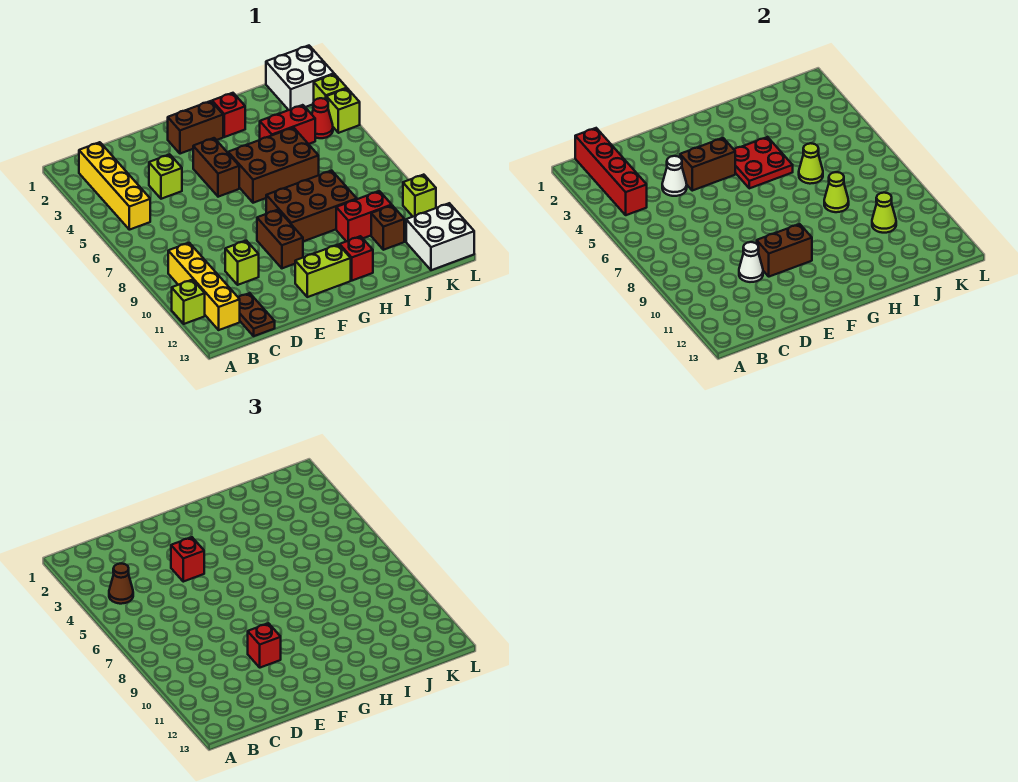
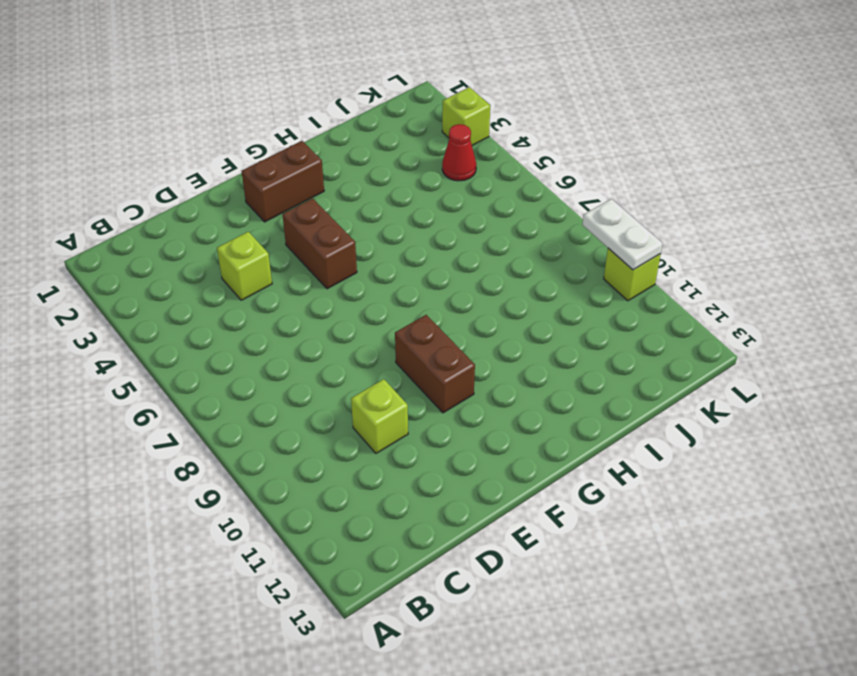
white 1x2 plate [582,199,663,270] -> none
none -> lime 1x1 brick [172,280,205,324]
none -> yellow 1x4 brick [79,142,150,230]
none -> yellow 1x4 brick [168,243,240,330]
none -> brown 1x2 plate [238,293,275,336]

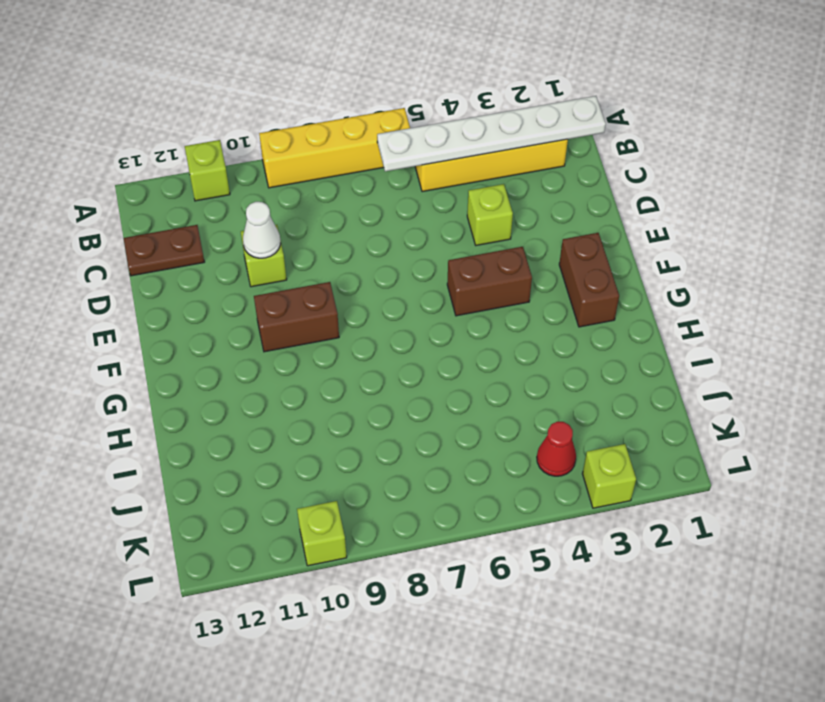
yellow 1x4 brick [259,108,410,188] -> yellow 1x4 brick moved to [168,243,240,330]
white 1x6 plate [377,96,606,171] -> red 1x4 brick [575,128,647,215]
none -> lime 1x2 brick [295,245,351,297]
none -> brown 2x3 brick [228,128,319,203]
none -> brown 2x3 brick [266,171,357,241]
none -> red 1x1 brick [212,93,245,137]

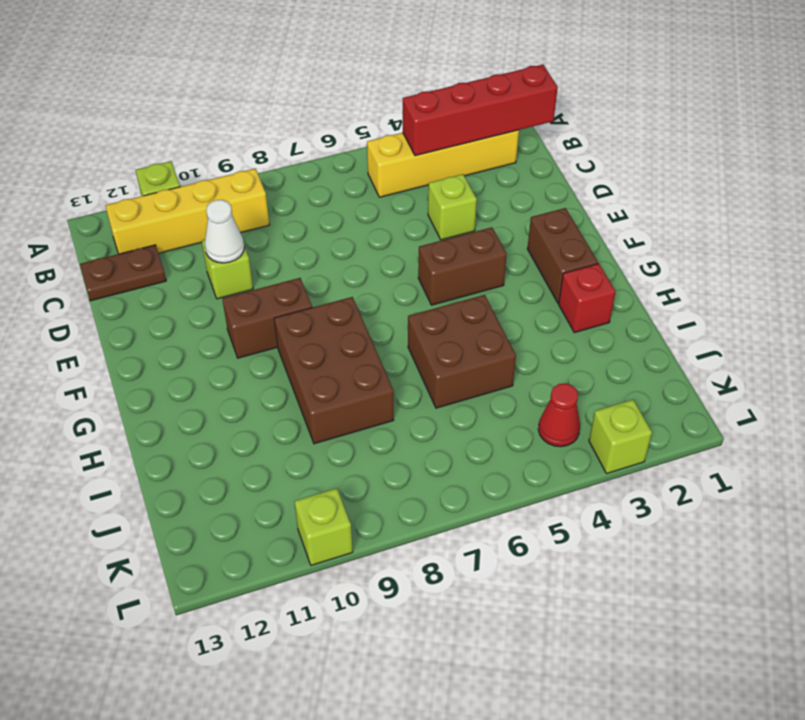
brown 2x2 brick [408,295,516,408] -> brown 2x3 brick [228,128,319,203]
none -> lime 1x2 brick [295,245,351,297]
none -> red 1x1 brick [340,236,373,281]
none -> red 1x2 brick [260,105,315,144]
none -> red 1x2 brick [336,191,392,241]

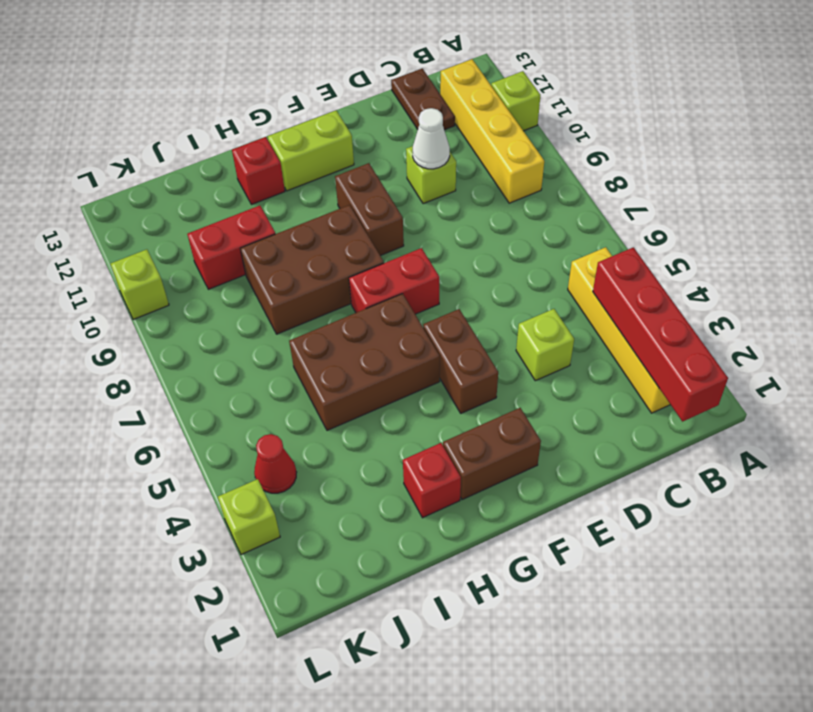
red 1x2 brick [349,248,439,314] -> red 1x2 brick moved to [260,105,315,144]
none -> brown 1x1 brick [371,205,404,250]
none -> white 2x2 brick [266,46,334,110]
none -> white 2x2 brick [406,203,474,270]
none -> lime 1x1 brick [326,88,360,133]

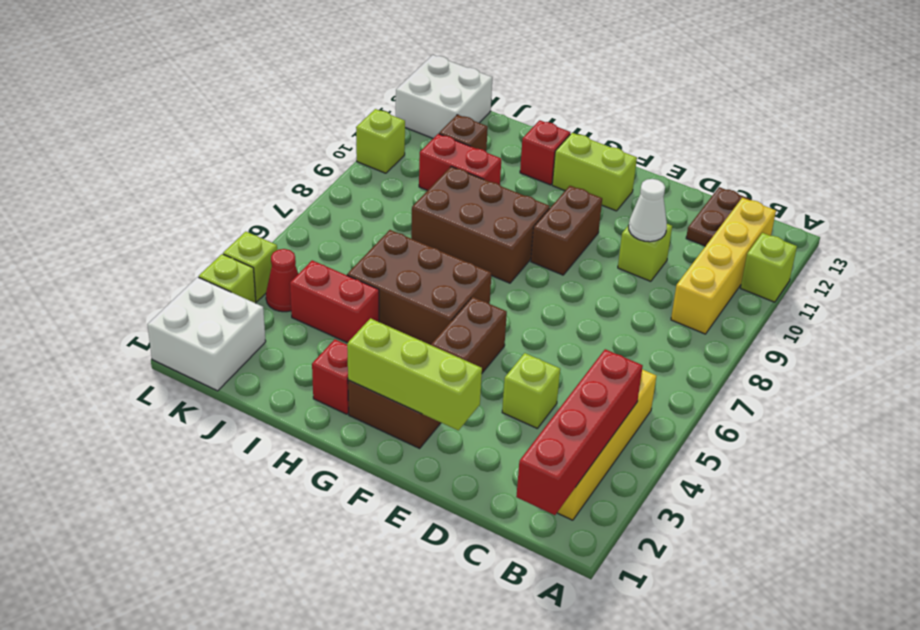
lime 1x3 brick [347,318,482,431] -> none
none -> white 1x1 cone [662,156,687,196]
none -> brown 1x2 brick [680,138,735,191]
none -> brown 1x2 brick [757,224,812,277]
none -> red 2x2 plate [734,137,793,188]

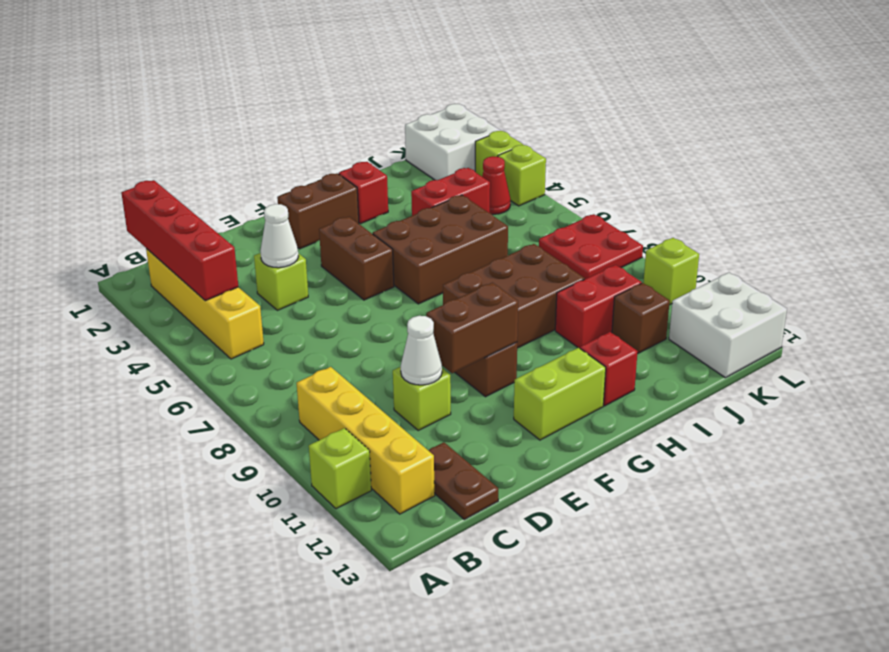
red 2x2 plate [539,214,643,279] -> red 2x2 plate moved to [734,137,793,188]
none -> brown 1x2 brick [680,138,735,191]
none -> lime 1x1 cone [799,143,823,184]
none -> lime 1x1 cone [824,172,849,212]
none -> lime 1x1 cone [872,193,896,233]

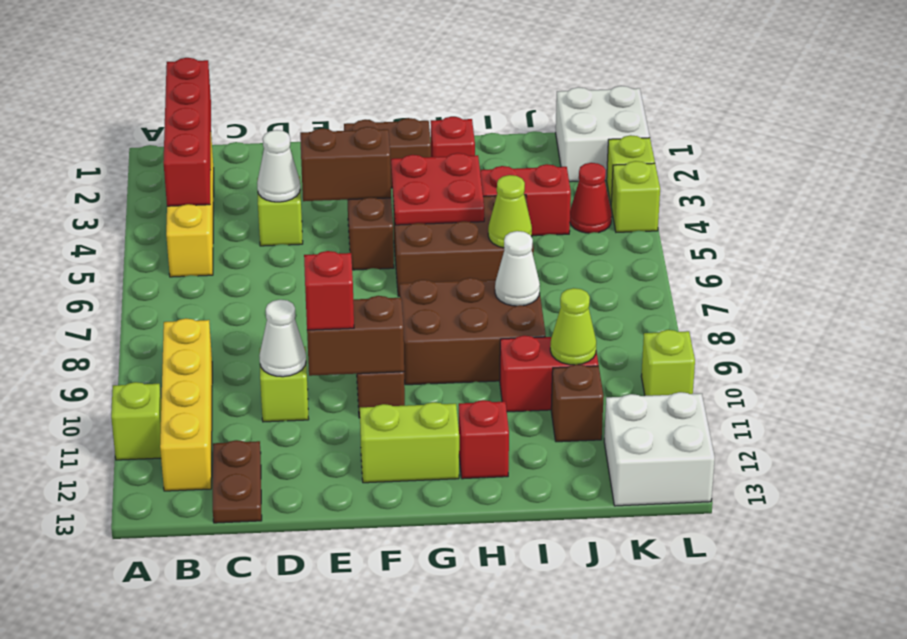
white 1x1 cone [495,231,540,306] -> lime 1x1 cone [824,172,849,212]
none -> brown 1x1 cone [109,564,133,604]
none -> red 1x1 brick [171,537,204,582]

